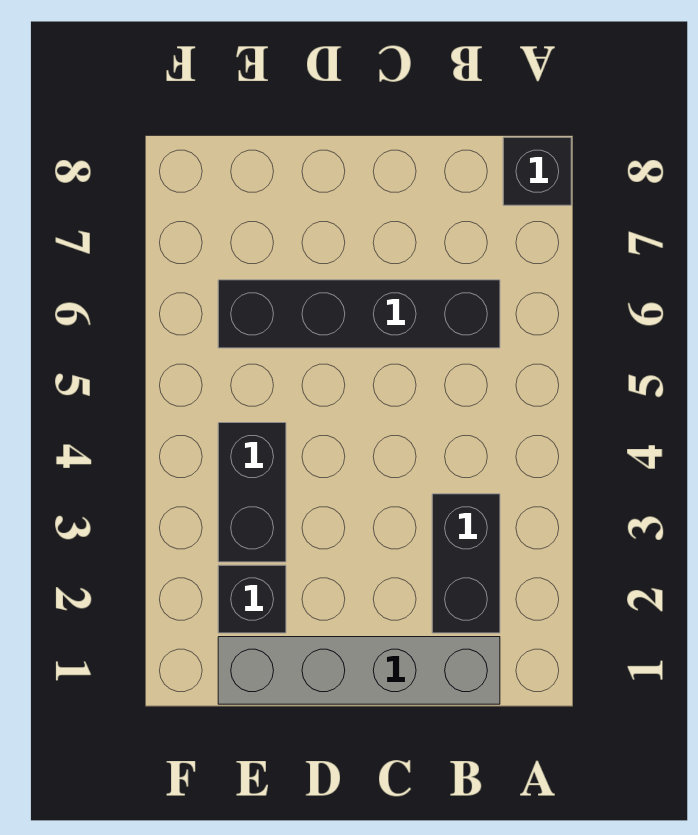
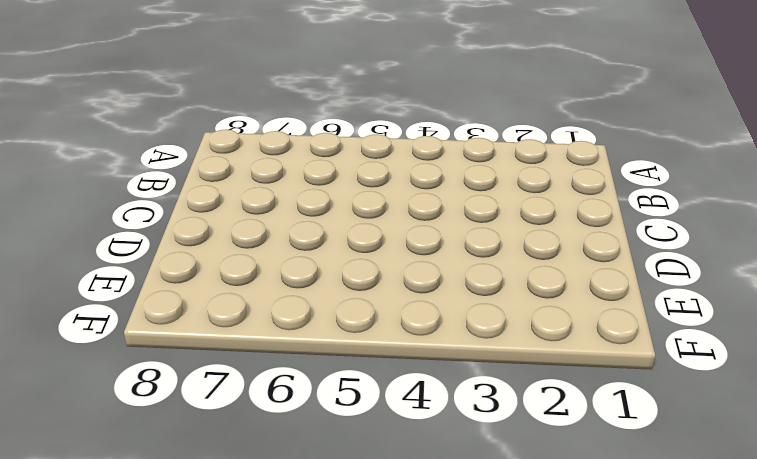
none -> black 1x1 brick [503,137,571,205]
none -> grey 1x4 brick [218,637,500,704]

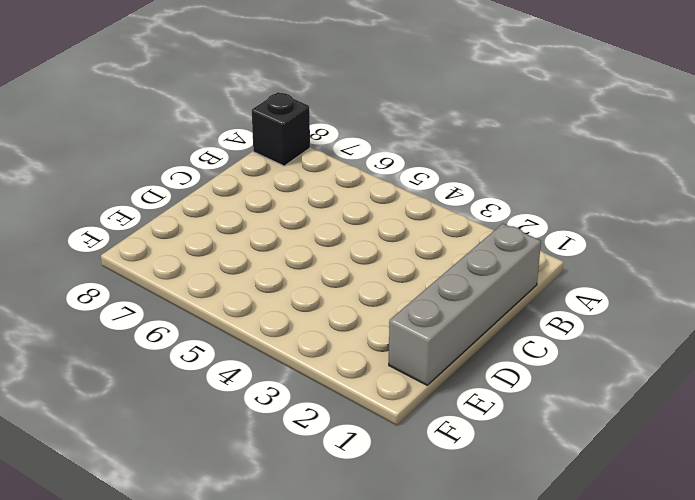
none -> black 1x2 brick [432,494,500,633]
none -> black 1x4 brick [218,280,500,348]

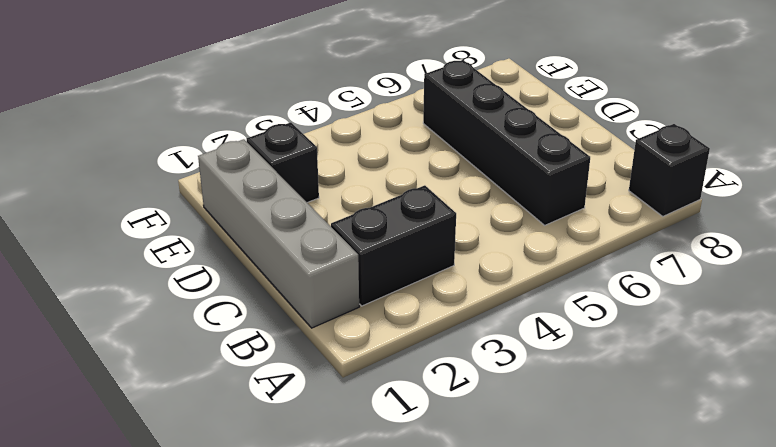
none -> black 1x2 brick [218,423,286,562]

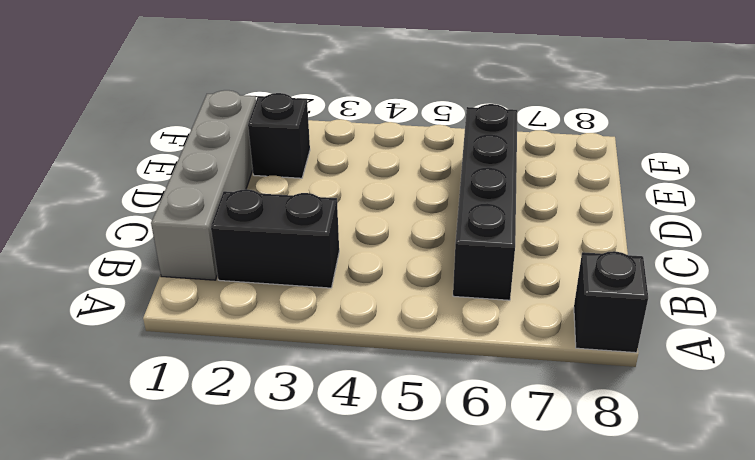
none -> black 1x2 brick [218,423,286,562]

